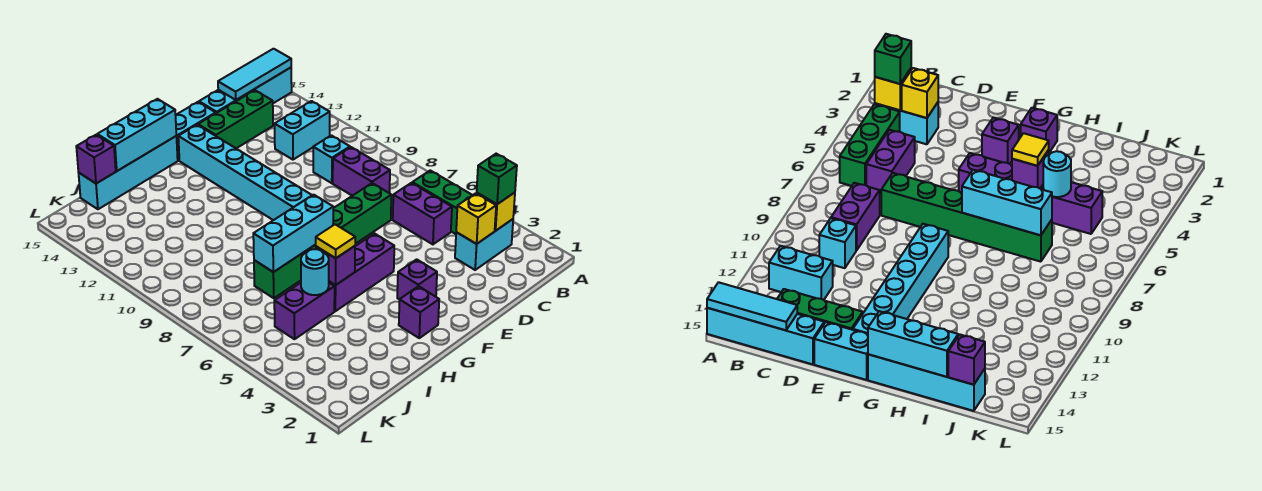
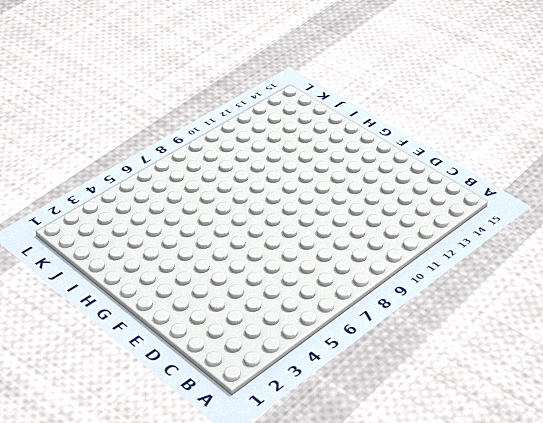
none -> cyan 1x4 brick [199,68,292,113]
none -> cyan 1x2 brick [455,219,513,270]
none -> green 1x3 brick [412,170,472,234]

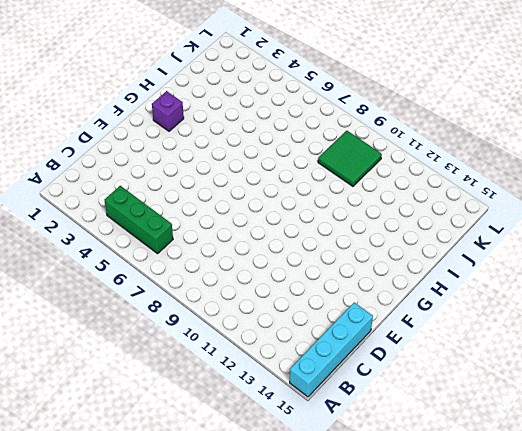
green 2x2 tile [318,131,382,186] -> none
none -> cyan 1x2 brick [455,219,513,270]
none -> cyan 1x2 brick [275,101,330,160]
none -> purple 1x2 brick [393,183,452,244]

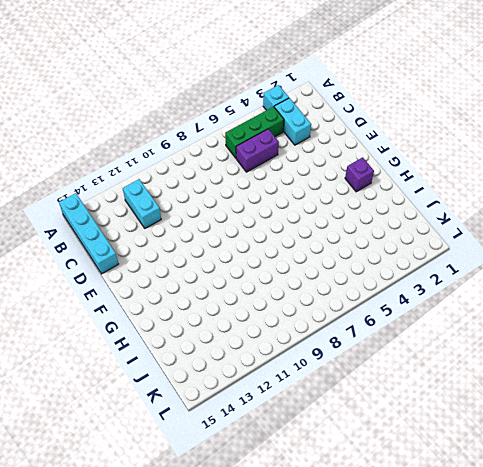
cyan 1x1 brick [263,85,289,110] -> cyan 1x1 brick moved to [313,135,350,183]
none -> purple 1x2 brick [333,147,390,196]
none -> green 1x3 brick [198,90,273,149]
none -> green 1x6 brick [254,183,391,298]

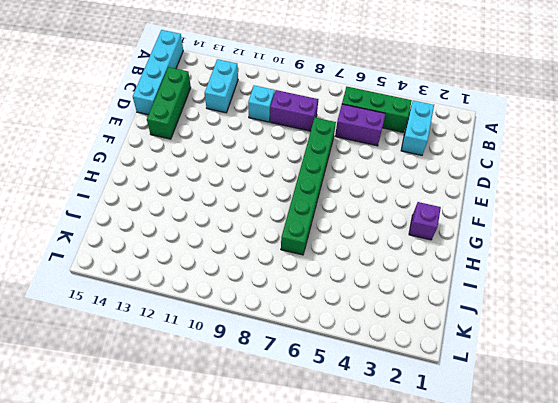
none -> cyan 1x2 brick [176,102,216,160]
none -> purple 1x1 brick [397,259,437,300]
none -> purple 1x3 brick [329,234,394,311]

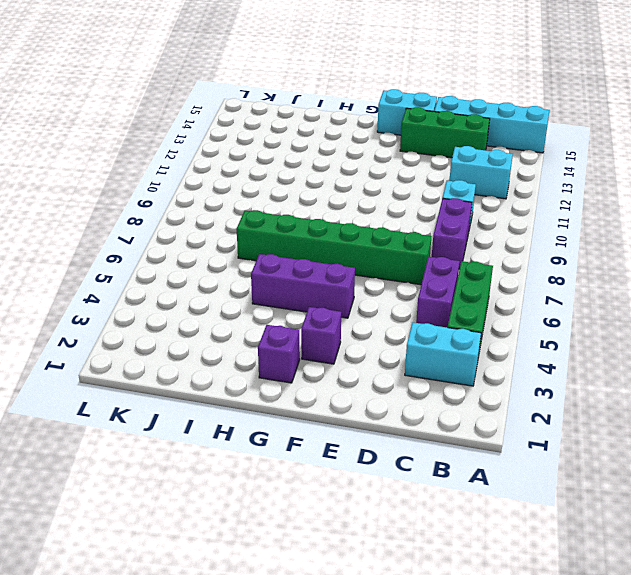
none -> cyan 1x6 brick [178,125,312,220]
none -> cyan 1x4 brick [79,136,178,209]
none -> purple 1x2 brick [274,283,335,339]

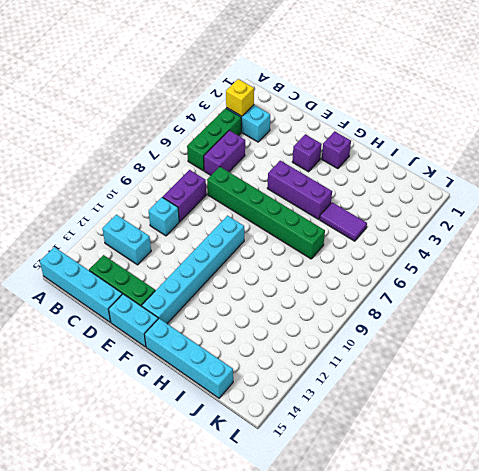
purple 1x2 tile [320,202,367,241] -> purple 1x2 brick [274,283,335,339]
none -> cyan 1x3 tile [218,49,291,100]
none -> yellow 1x1 brick [456,193,496,244]
none -> cyan 1x3 brick [253,195,333,272]

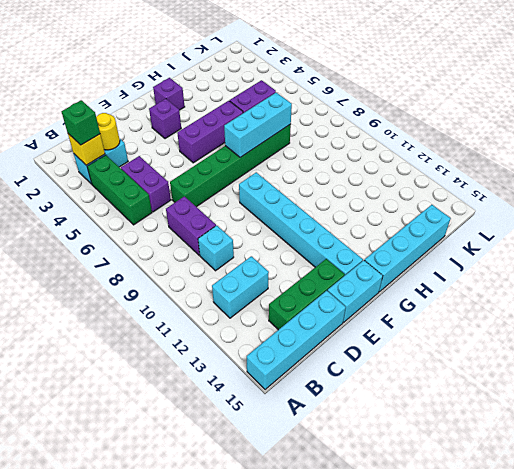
yellow 1x1 round brick [96,113,120,150] -> yellow 1x1 brick [456,193,496,244]
none -> cyan 1x3 tile [218,49,291,100]
none -> cyan 1x3 brick [97,99,176,171]
none -> purple 1x1 brick [316,246,355,285]

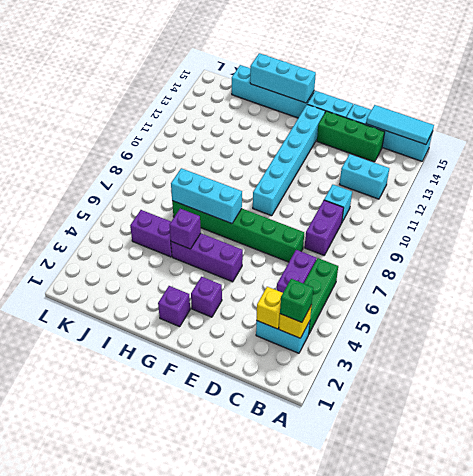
none -> cyan 1x1 round brick [301,249,329,295]
none -> purple 1x1 brick [76,135,116,184]
none -> yellow 1x1 tile [315,224,355,258]

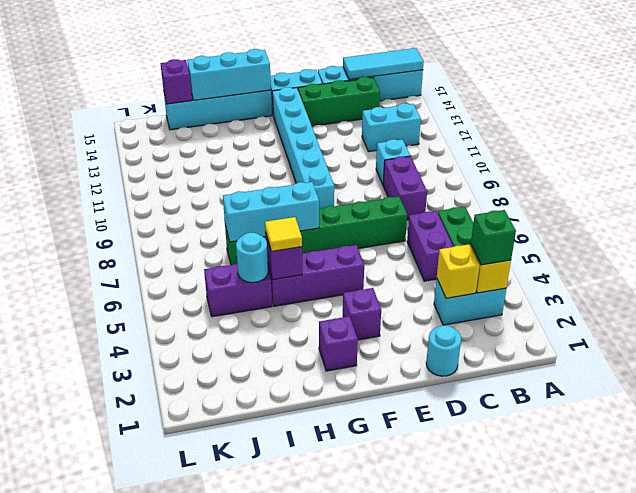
cyan 1x1 round brick [426,325,461,376] -> none

